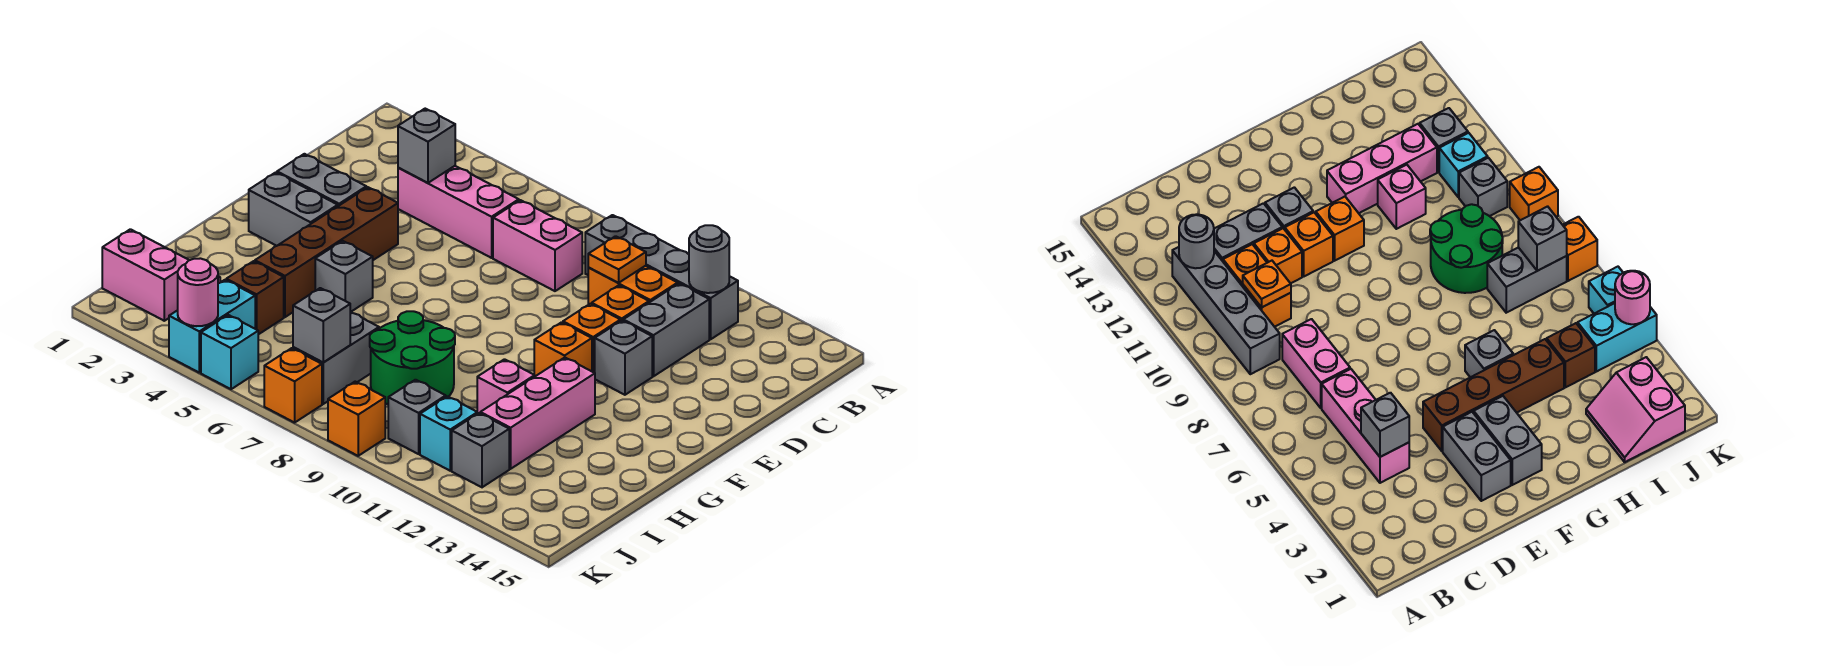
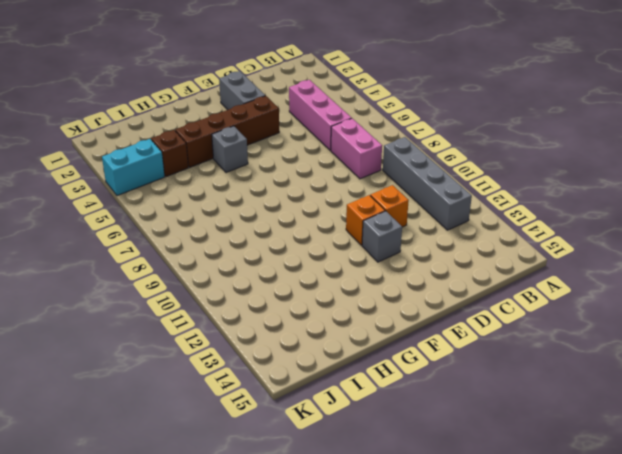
none -> orange 1x2 brick [588,266,678,305]
none -> grey 1x2 brick [623,283,709,376]
none -> grey 1x2 brick [249,172,338,246]
none -> orange 1x1 brick [534,322,592,376]

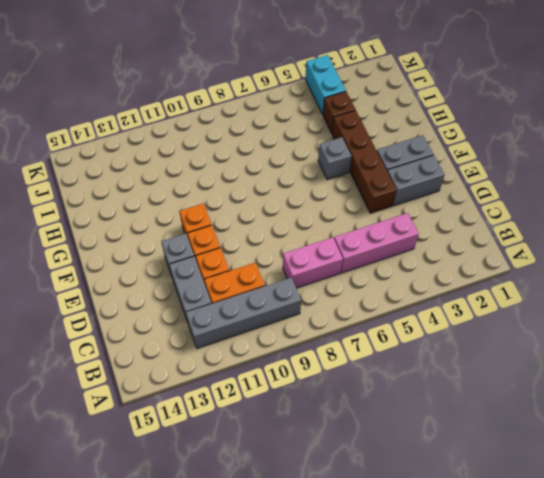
none -> pink 1x3 brick [480,358,595,469]
none -> green 2x2 round brick [370,311,455,404]
none -> pink 1x1 brick [477,359,535,414]
none -> pink 2x2 slope [102,229,220,321]

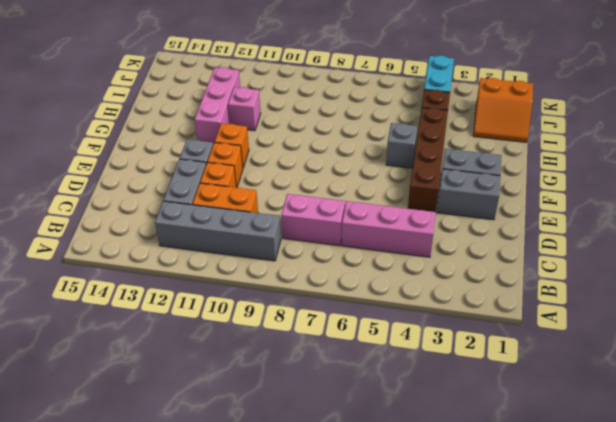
orange 2x2 slope [473,78,533,142] -> pink 2x2 slope [102,229,220,321]
none -> green 2x2 round brick [370,311,455,404]
none -> grey 1x2 brick [293,312,379,404]
none -> grey 1x1 brick [388,380,446,454]
none -> cyan 1x1 brick [420,396,477,471]

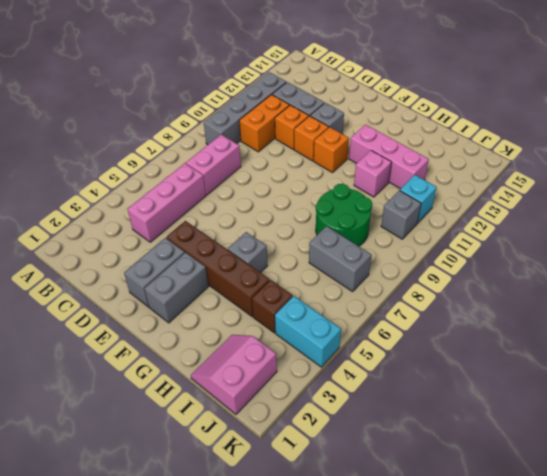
none -> grey 1x1 brick [452,413,509,487]
none -> cyan 1x1 brick [201,315,258,389]
none -> orange 1x1 brick [264,348,322,423]
none -> orange 1x1 brick [328,382,385,456]

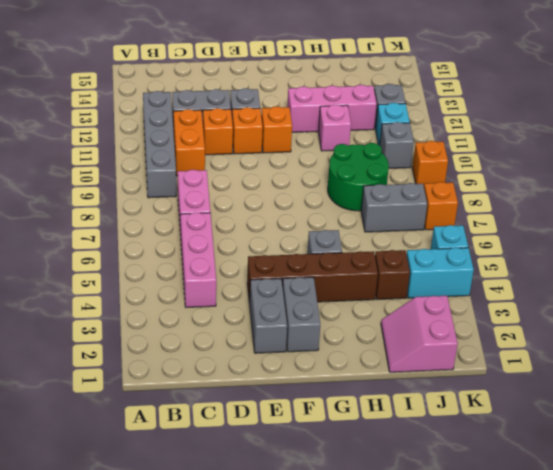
none -> grey 1x1 round brick [689,225,729,293]
none -> grey 1x1 brick [398,109,455,183]
none -> orange 1x1 plate [588,236,646,283]
none -> grey 1x1 brick [293,288,350,362]

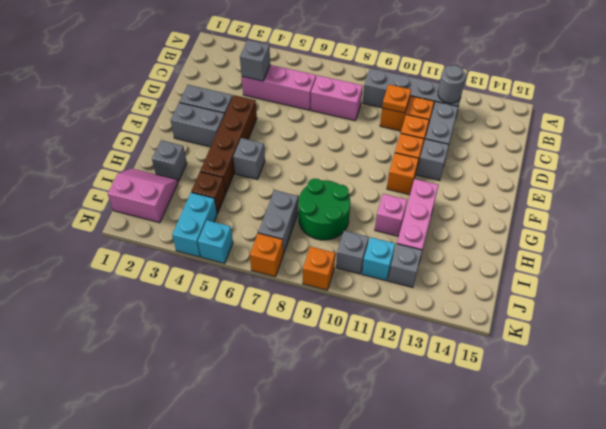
grey 1x1 brick [152,140,187,182] -> grey 1x1 brick moved to [293,288,350,362]
none -> pink 1x1 round brick [178,258,218,326]

